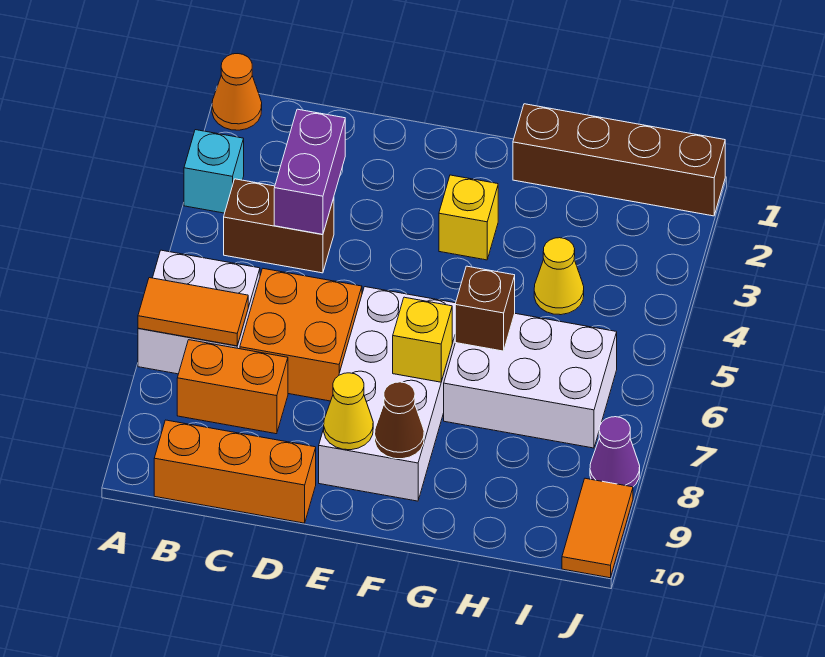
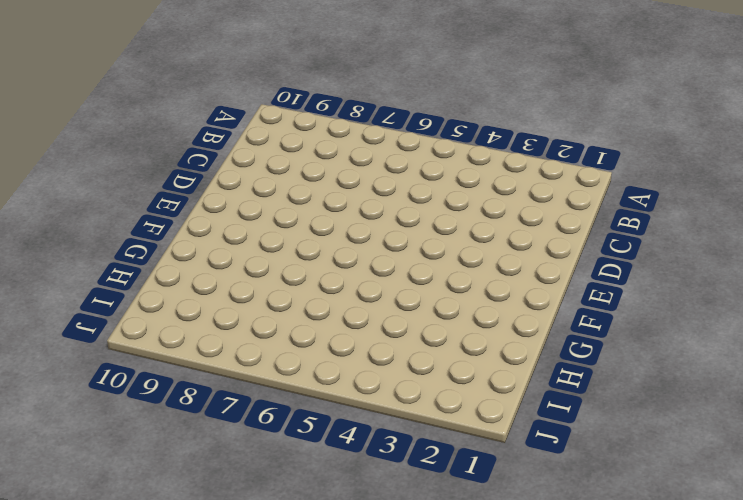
none -> orange 1x1 cone [212,54,262,130]
none -> cyan 1x1 brick [184,130,244,213]
none -> white 2x2 brick [138,250,260,374]

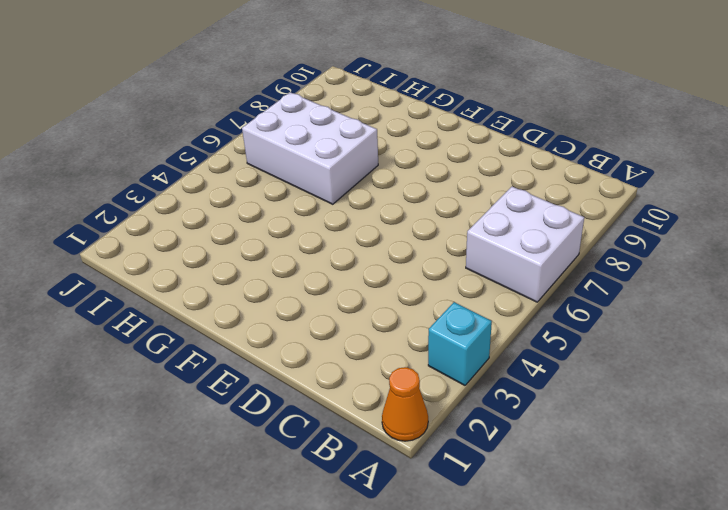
none -> brown 1x2 brick [224,179,334,273]
none -> orange 1x2 brick [177,340,288,434]
none -> orange 1x3 brick [154,420,316,523]

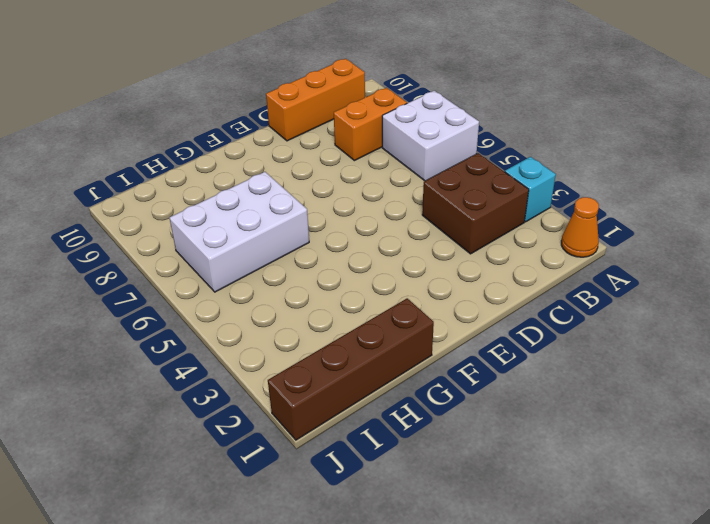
brown 2x2 brick [422,153,529,254] -> brown 1x2 brick [224,179,334,273]
none -> orange 2x2 brick [240,269,362,401]
none -> white 2x4 brick [319,287,456,501]
none -> yellow 1x1 brick [439,175,498,260]

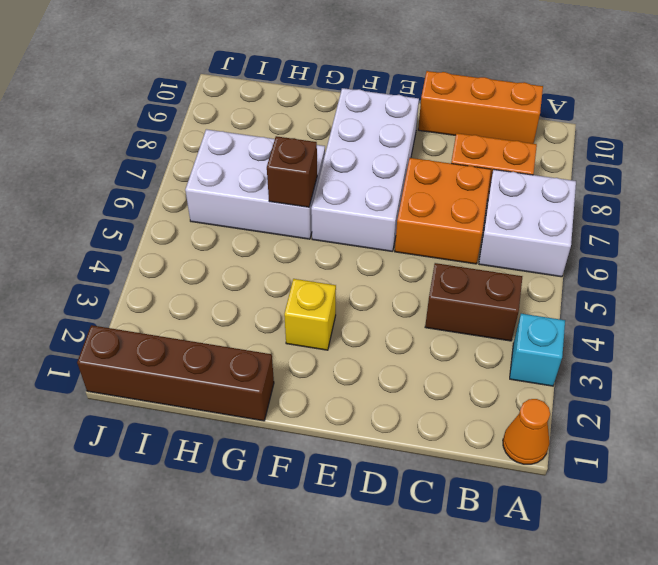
none -> yellow 1x1 cone [534,238,584,315]
none -> purple 1x1 cone [590,417,640,487]
none -> orange 1x2 tile [562,478,633,578]

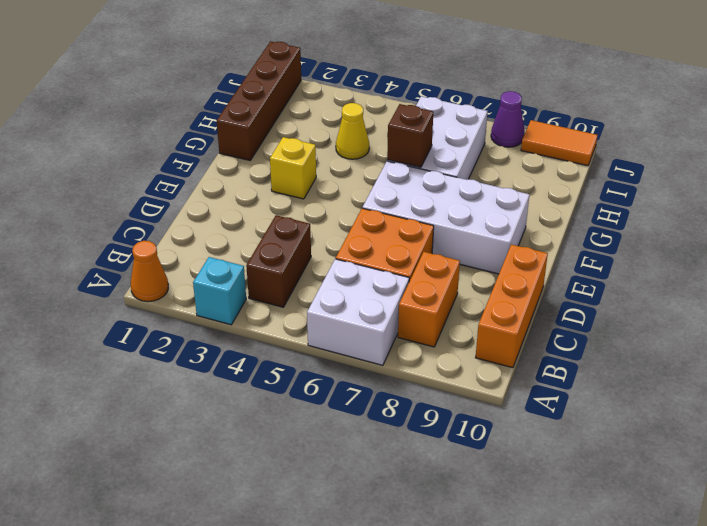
none -> orange 1x2 tile [138,278,248,346]
none -> purple 1x2 brick [274,109,345,234]
none -> yellow 1x1 cone [324,373,373,450]

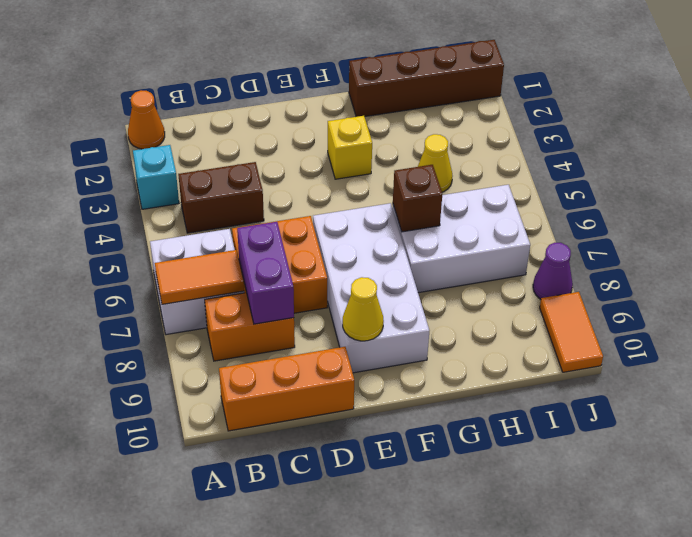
purple 1x2 brick [237,222,294,324] -> purple 1x2 brick moved to [274,109,345,234]
none -> yellow 1x1 brick [393,297,452,382]
none -> brown 1x1 cone [375,382,424,459]

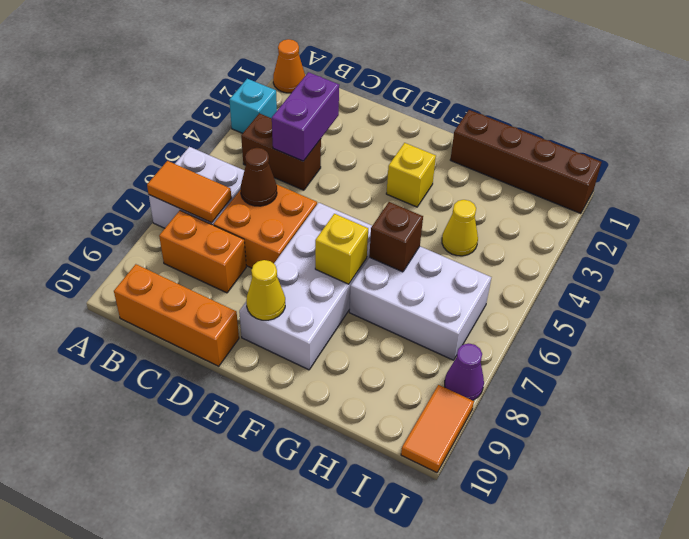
brown 1x1 cone [241,148,277,206] -> brown 1x1 cone moved to [375,382,424,459]

